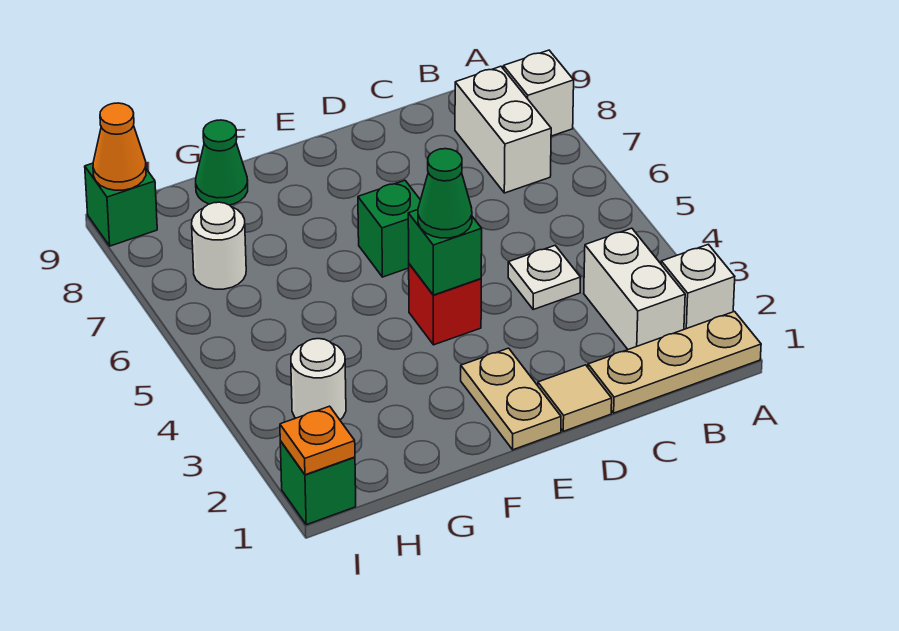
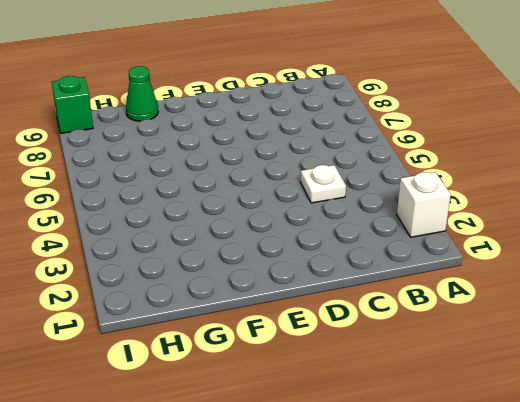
none -> tan 1x3 plate [588,312,761,413]
none -> white 1x1 brick [503,50,574,136]
none -> white 1x2 brick [584,228,685,349]

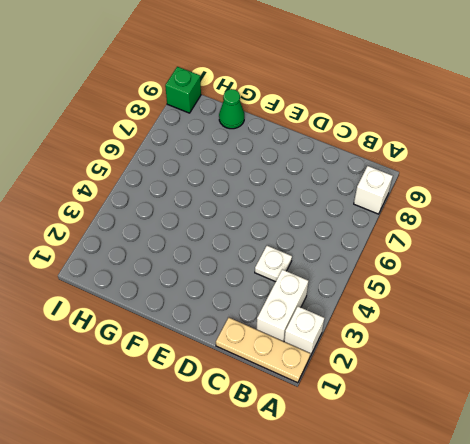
none -> white 1x2 brick [455,66,551,193]
none -> tan 1x1 tile [538,365,612,431]
none -> tan 1x2 plate [461,348,561,450]

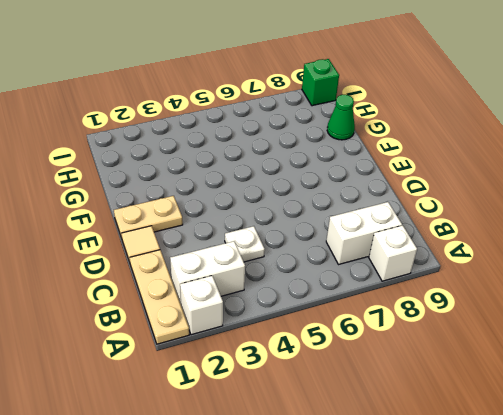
none -> red 1x1 brick [409,264,481,345]
none -> green 1x1 brick [358,180,420,277]
none -> white 1x1 round brick [291,339,346,420]

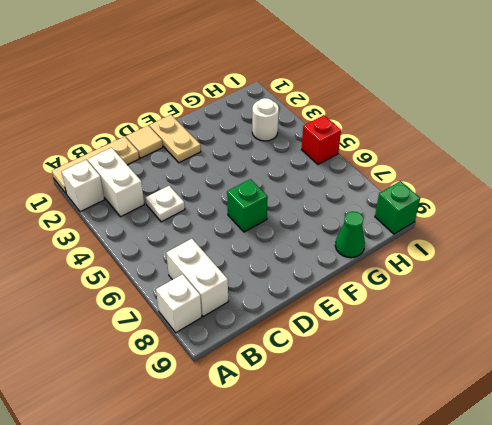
red 1x1 brick [302,115,341,165] -> red 1x1 brick moved to [409,264,481,345]
none -> white 1x1 round brick [192,202,246,289]
none -> green 1x1 brick [280,441,356,525]
none -> green 1x1 brick [408,210,482,295]

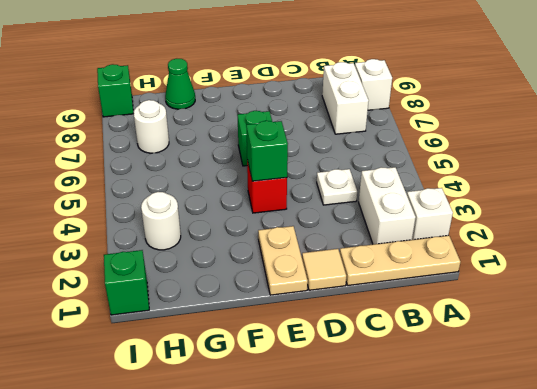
none -> orange 1x1 plate [280,406,355,475]
none -> orange 1x1 cone [93,103,146,190]
none -> green 1x1 cone [418,149,472,238]

